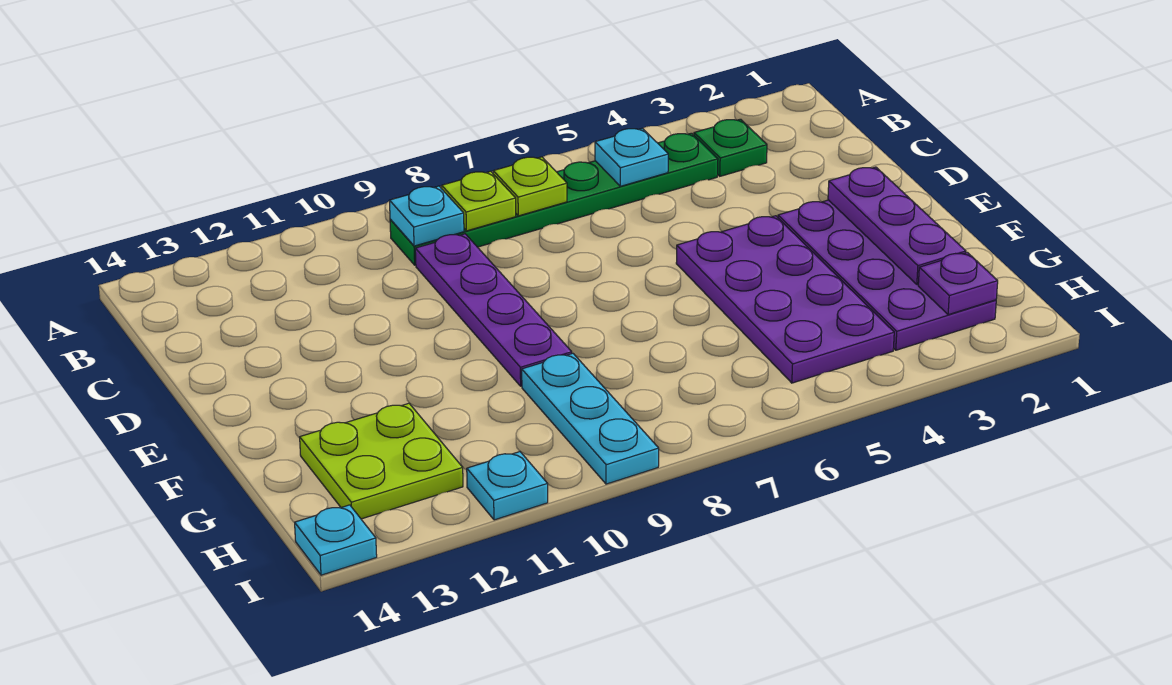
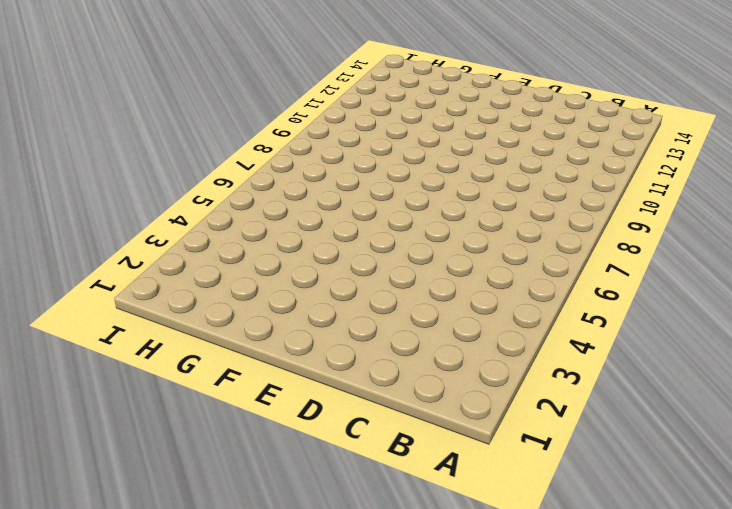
none -> green 1x1 plate [694,119,767,176]
none -> green 1x6 plate [390,133,718,265]
none -> purple 1x4 plate [415,234,572,386]

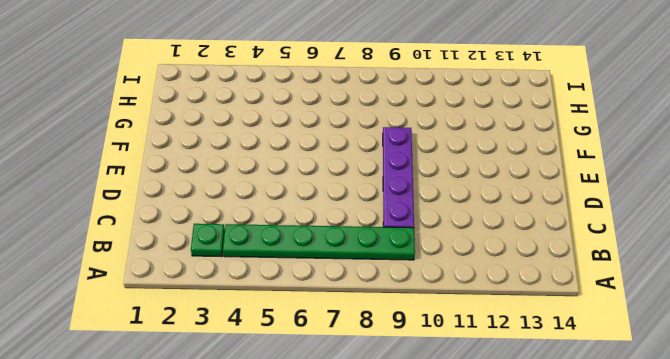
none -> purple 2x4 plate [778,200,996,350]
none -> purple 2x4 plate [676,216,894,383]
none -> cyan 1x3 plate [522,353,659,484]

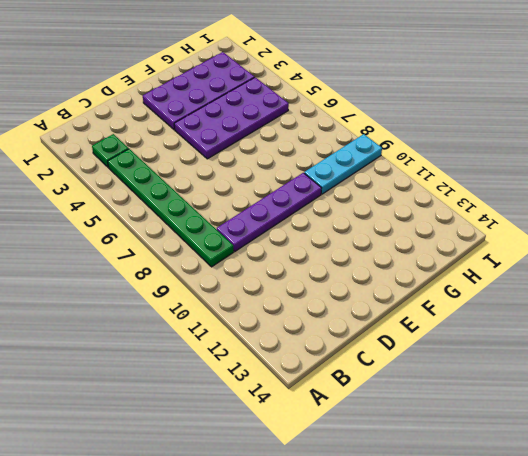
none -> lime 2x2 plate [300,403,463,519]
none -> cyan 1x1 plate [467,452,548,520]
none -> cyan 1x1 plate [295,505,377,575]

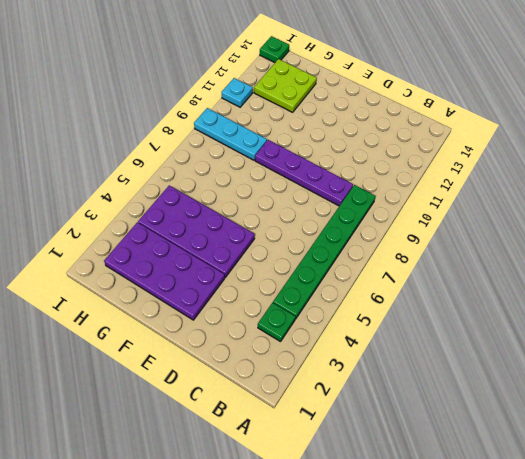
green 1x1 plate [260,36,289,62] -> cyan 1x1 plate [295,505,377,575]
none -> cyan 1x1 plate [595,128,668,186]
none -> lime 1x1 plate [493,157,567,216]
none -> lime 1x1 plate [442,171,516,231]

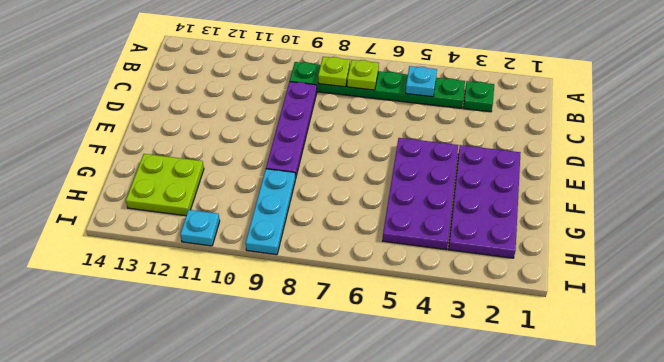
none -> cyan 1x1 plate [295,505,377,575]
none -> cyan 1x1 plate [389,186,464,246]
none -> purple 1x3 plate [828,167,966,285]

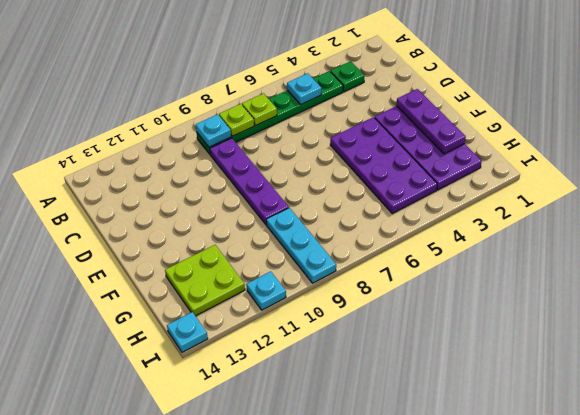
none -> purple 1x1 plate [918,253,998,315]

